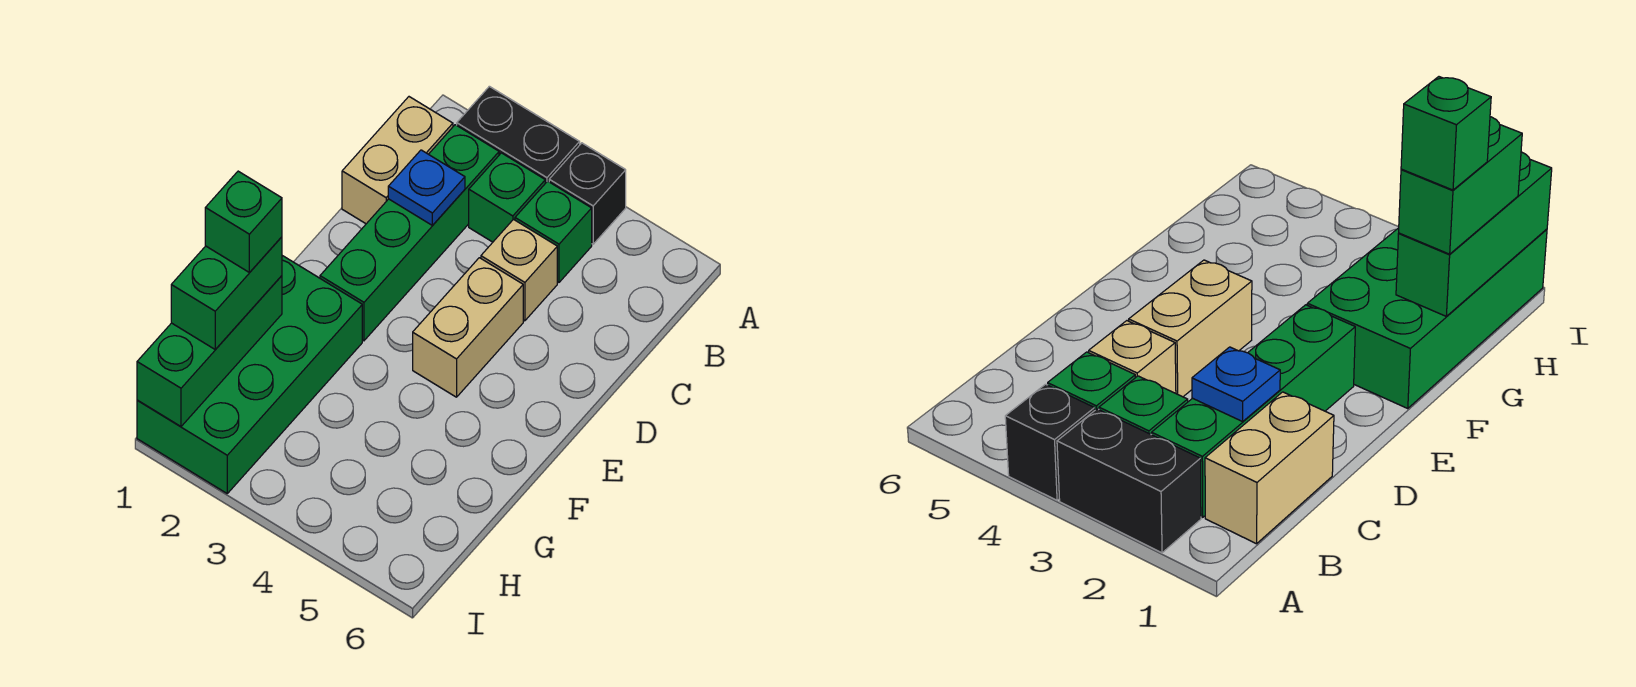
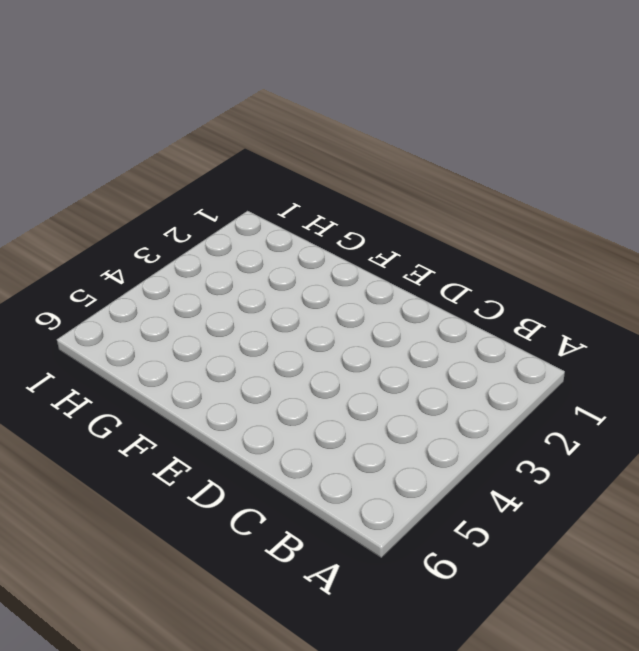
none -> black 1x2 brick [457,86,580,183]
none -> black 1x1 brick [549,143,626,244]
none -> tan 1x2 brick [342,97,453,224]

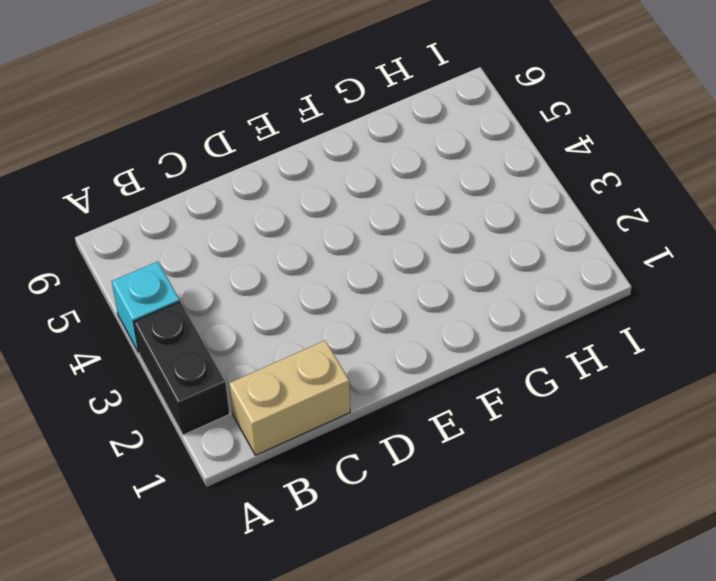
cyan 1x1 brick [112,262,180,353] -> black 1x1 brick [549,143,626,244]
none -> green 1x4 brick [320,125,499,341]
none -> green 1x1 brick [469,153,545,242]
none -> green 1x1 brick [515,181,592,282]

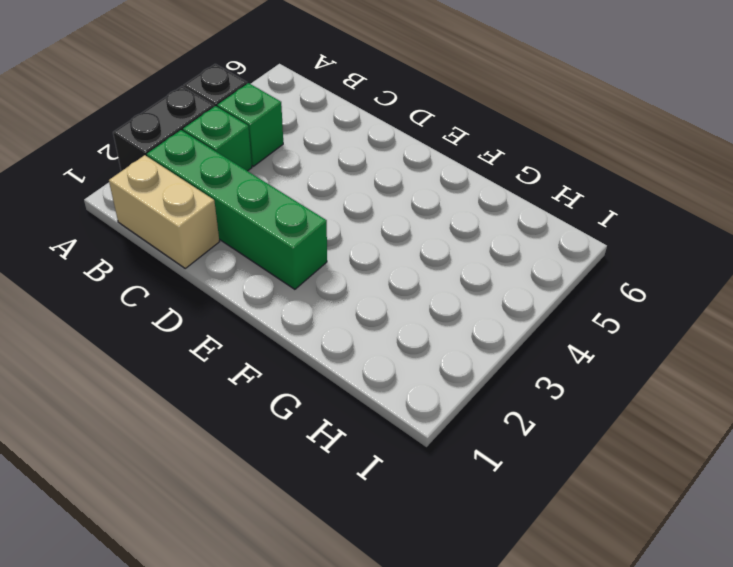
none -> tan 1x1 brick [481,220,557,321]
none -> tan 1x2 brick [413,258,523,397]
none -> green 2x4 brick [137,256,362,493]

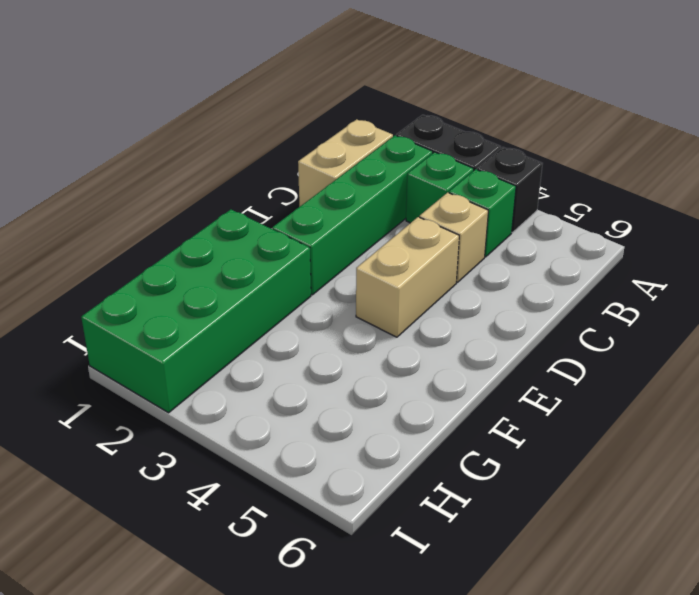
none -> blue 1x1 plate [388,150,465,226]
none -> green 1x3 brick [137,276,282,427]
none -> green 1x2 brick [171,237,282,350]

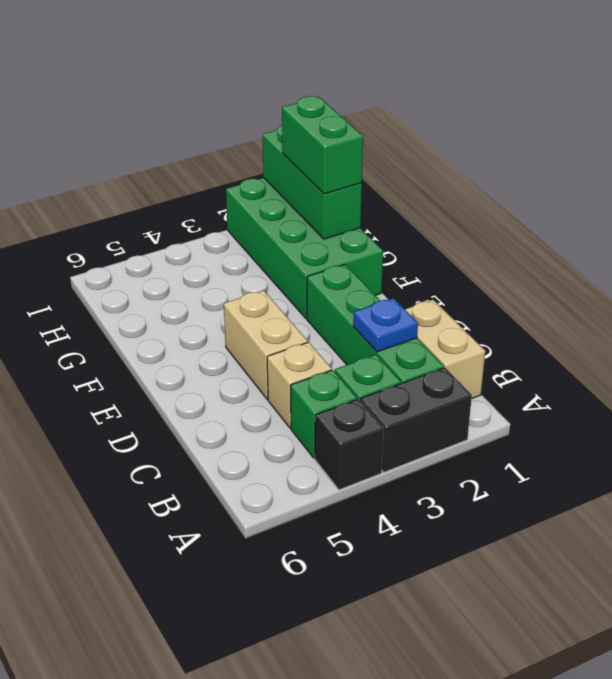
none -> green 1x1 brick [205,171,282,273]

